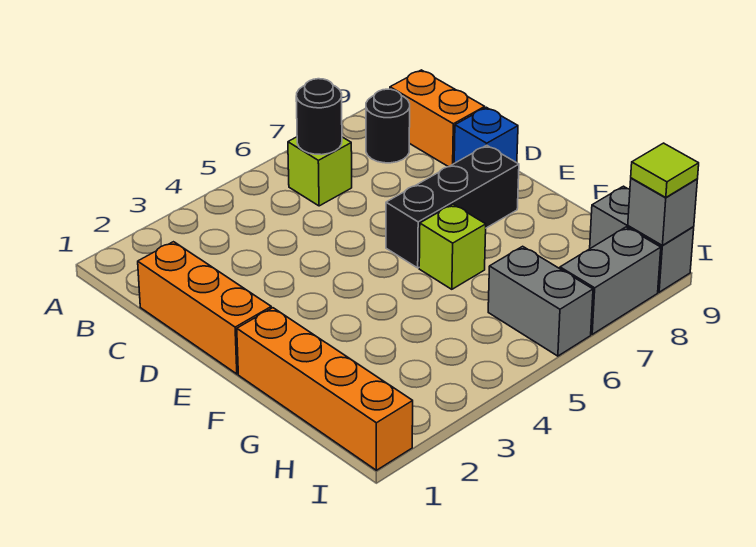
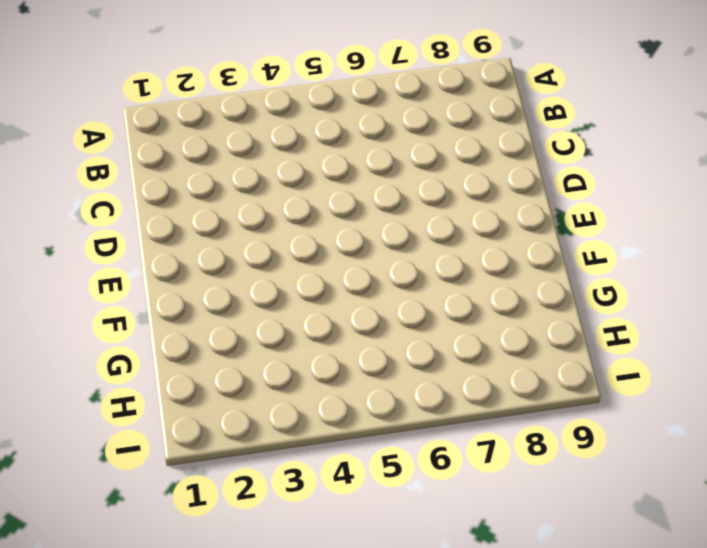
none -> lime 1x1 brick [288,137,352,206]
none -> black 1x1 round brick [366,89,410,163]
none -> orange 1x2 brick [390,70,485,167]

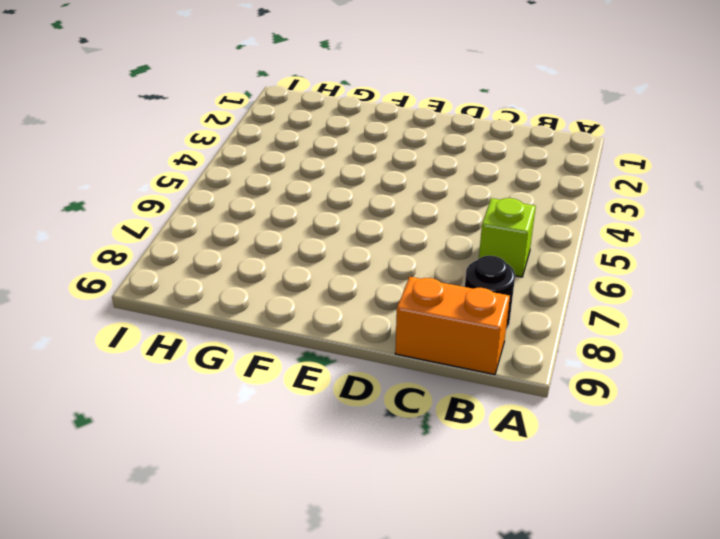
none -> orange 1x3 brick [138,242,271,374]
none -> blue 1x1 brick [454,107,518,163]
none -> black 1x3 brick [386,145,519,268]

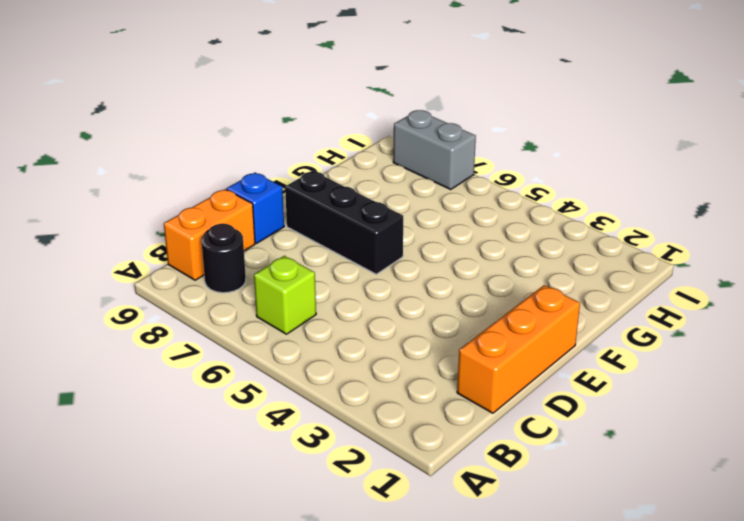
none -> orange 1x4 brick [237,308,413,470]
none -> lime 1x1 brick [419,204,486,289]
none -> grey 1x2 brick [488,246,593,356]

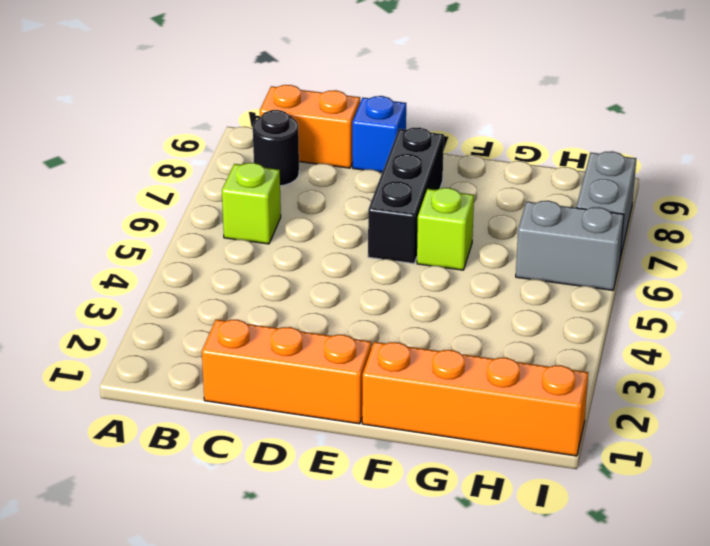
none -> grey 1x2 brick [590,186,694,292]
none -> black 1x1 round brick [296,79,342,155]
none -> grey 1x1 brick [628,178,697,245]

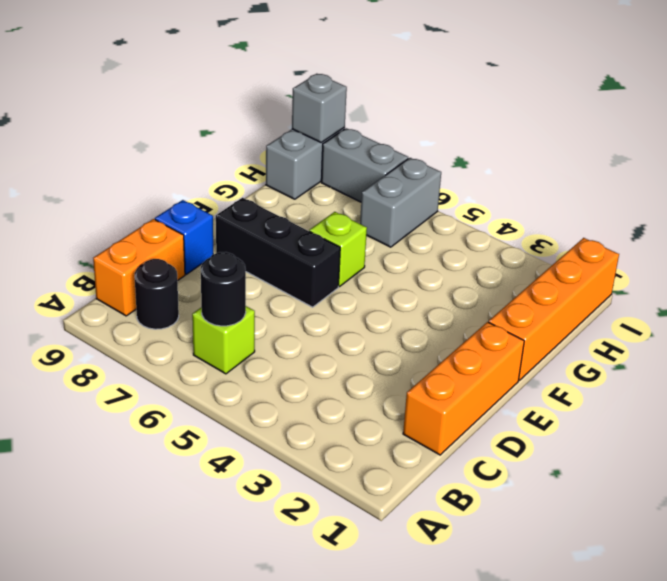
none -> lime 1x1 tile [631,143,699,198]

